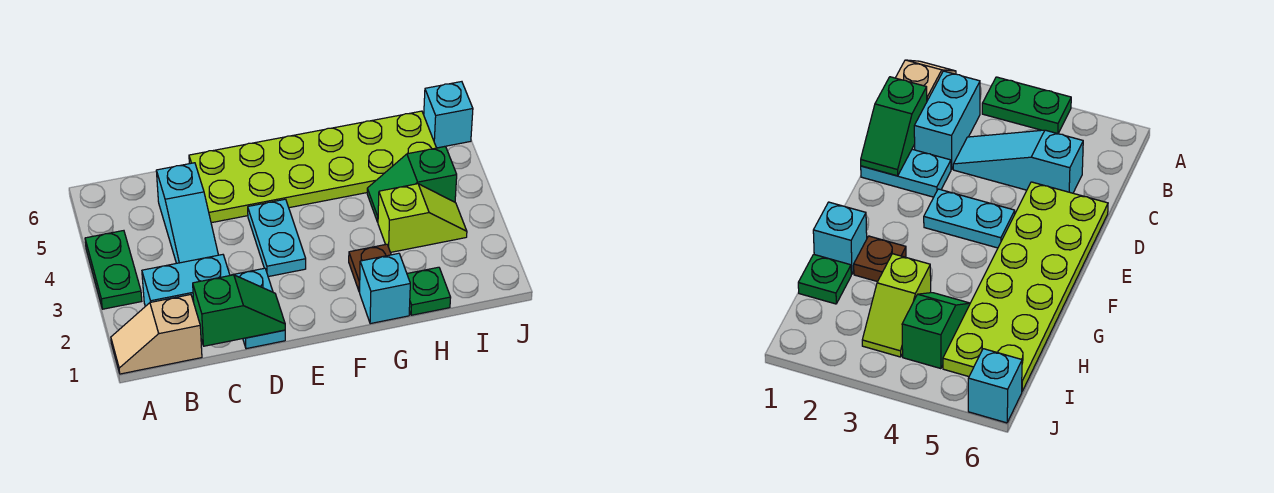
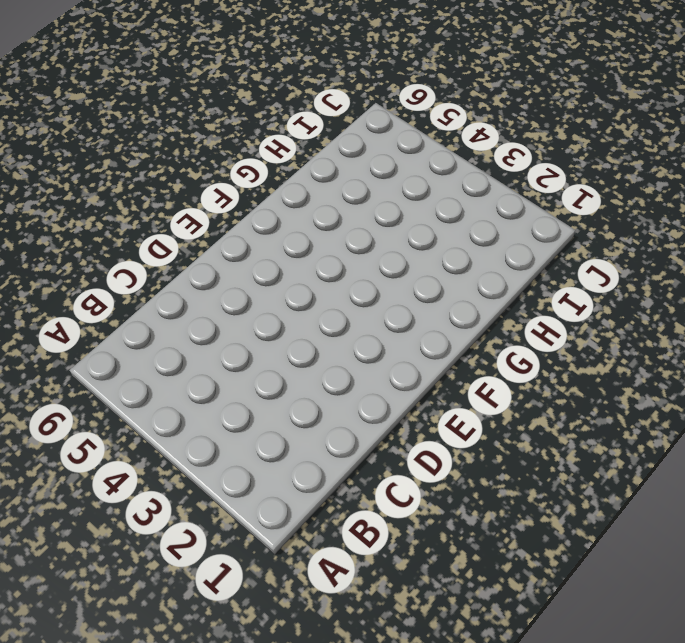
none -> tan 1x2 slope [111,295,202,374]
none -> green 1x2 plate [85,231,142,309]
none -> cyan 1x2 brick [142,255,230,306]

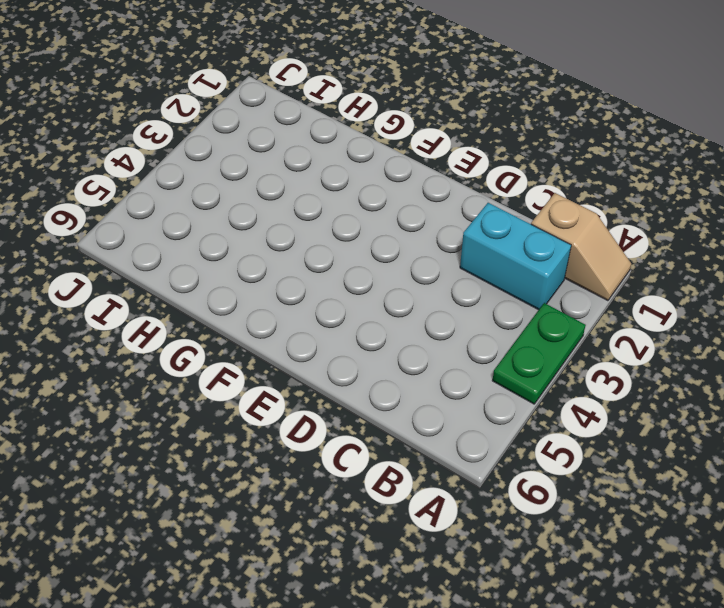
none -> cyan 1x3 slope [156,163,218,263]
none -> cyan 1x2 plate [233,268,285,349]
none -> lime 2x6 plate [189,111,436,223]

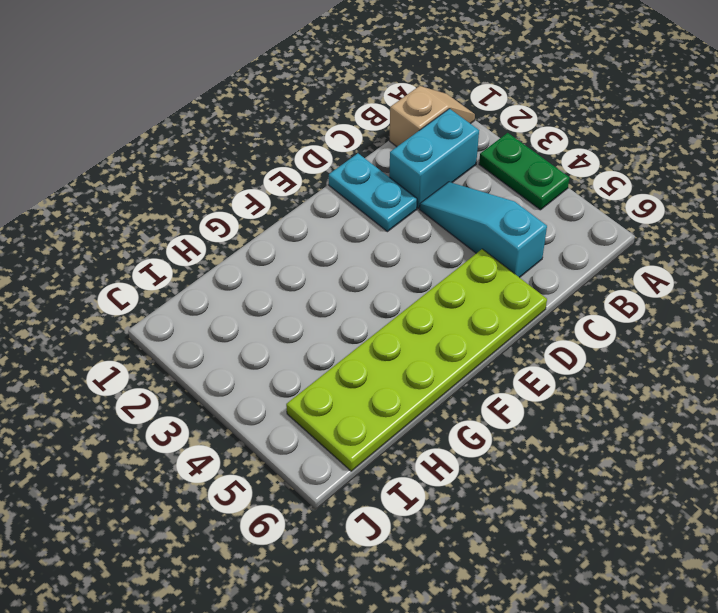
none -> cyan 1x2 plate [248,199,306,277]
none -> cyan 1x1 brick [359,253,410,324]
none -> brown 1x1 plate [349,244,391,292]

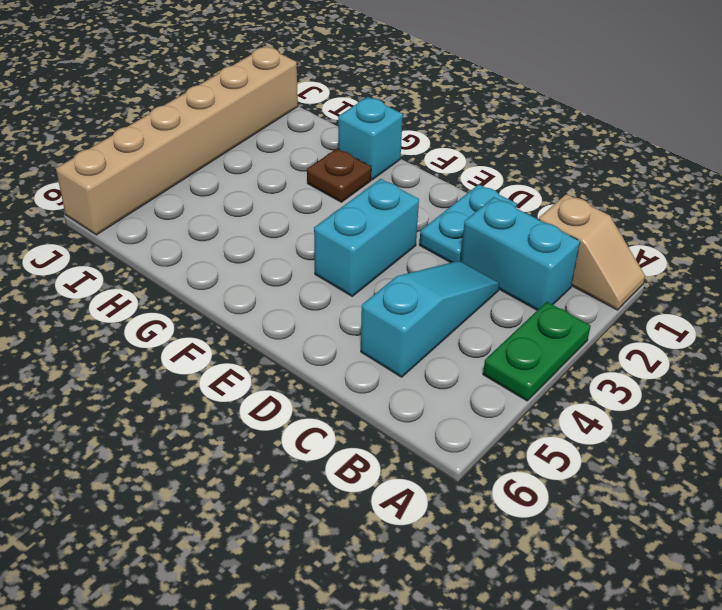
cyan 1x2 brick [314,179,419,296] -> cyan 1x2 plate [248,199,306,277]
tan 1x6 brick [56,46,298,235] -> cyan 1x1 brick [424,82,473,148]
none -> lime 2x6 plate [189,111,436,223]
none -> green 1x1 plate [407,267,451,315]
none -> lime 1x2 slope [378,184,467,252]

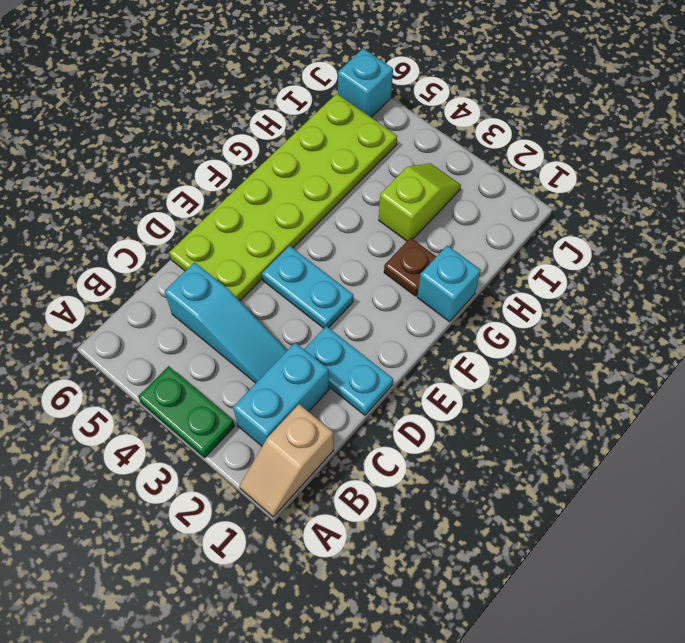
none -> green 1x1 plate [407,267,451,315]
none -> green 1x2 slope [367,146,457,222]
none -> green 1x2 slope [193,275,285,346]

